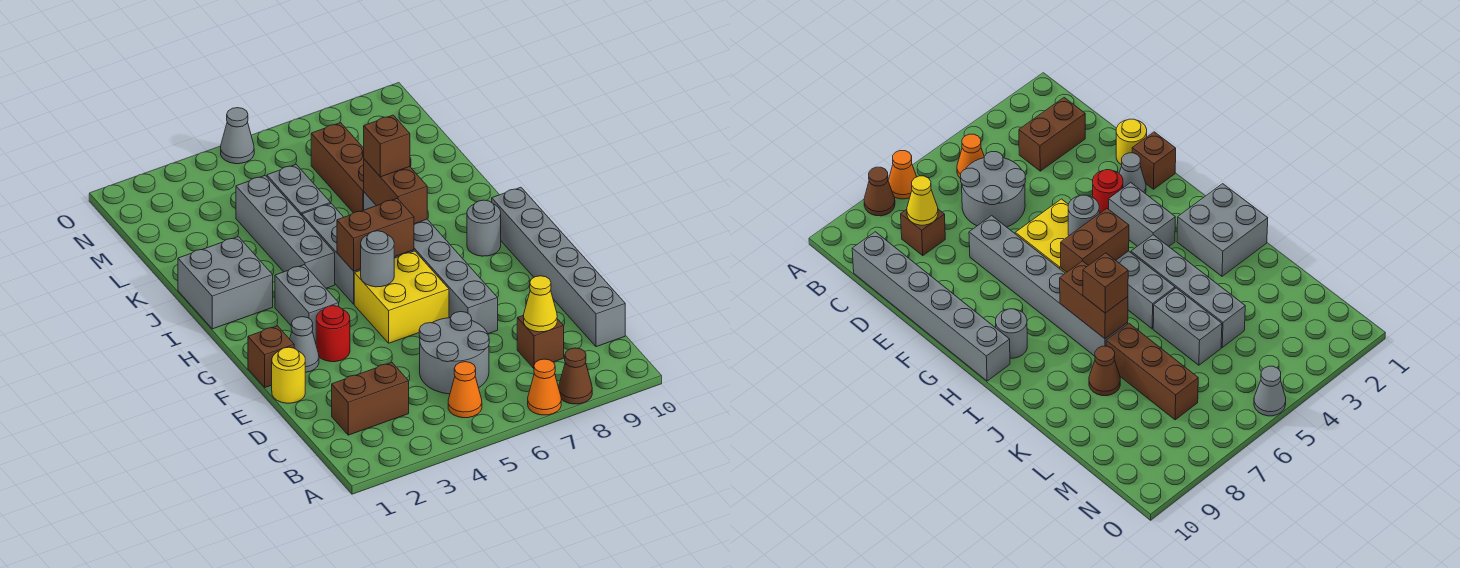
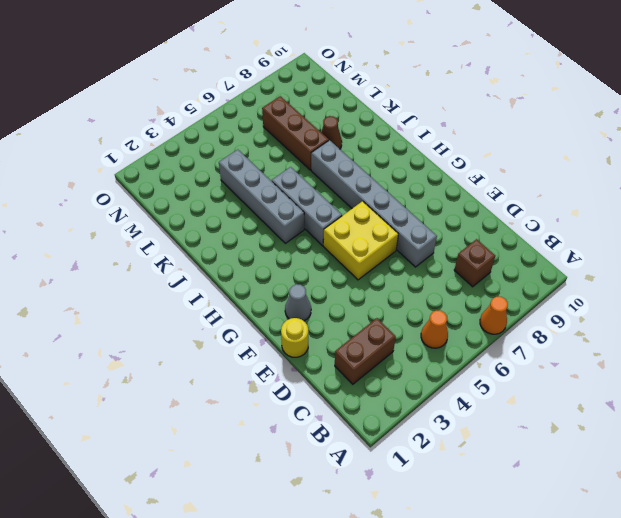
none -> brown 1x1 cone [559,348,592,404]
none -> grey 2x2 round brick [419,312,489,394]
none -> grey 1x6 brick [492,187,625,347]

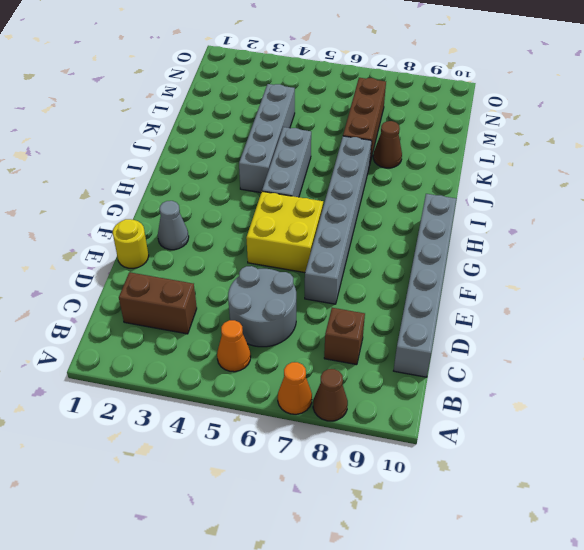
none -> brown 1x1 brick [248,326,294,387]
none -> red 1x1 round brick [316,306,350,362]
none -> grey 1x2 brick [275,265,339,343]

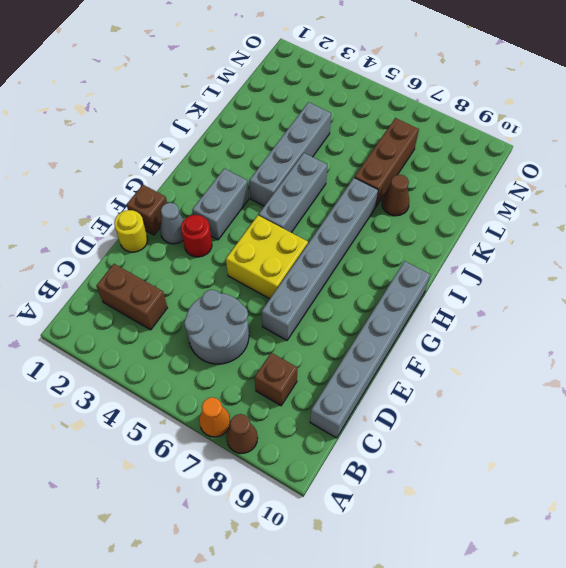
none -> orange 1x1 cone [448,362,482,418]
none -> grey 1x1 round brick [467,200,501,256]
none -> grey 2x2 brick [178,237,273,329]

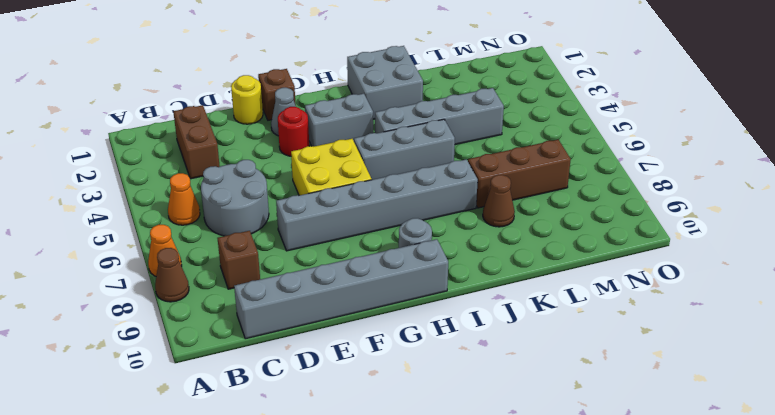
none -> grey 1x2 brick [267,164,331,216]
none -> grey 1x1 cone [221,108,254,164]
none -> yellow 1x1 cone [524,276,557,332]

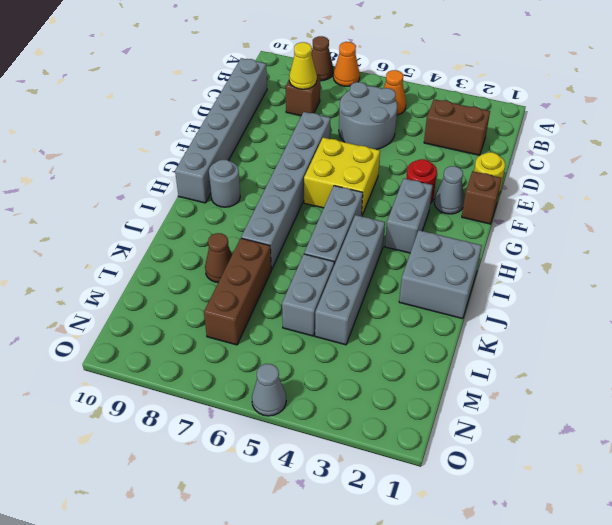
none -> grey 1x1 round brick [361,231,394,287]
none -> brown 1x2 brick [337,199,414,271]
none -> brown 1x2 brick [364,159,427,224]

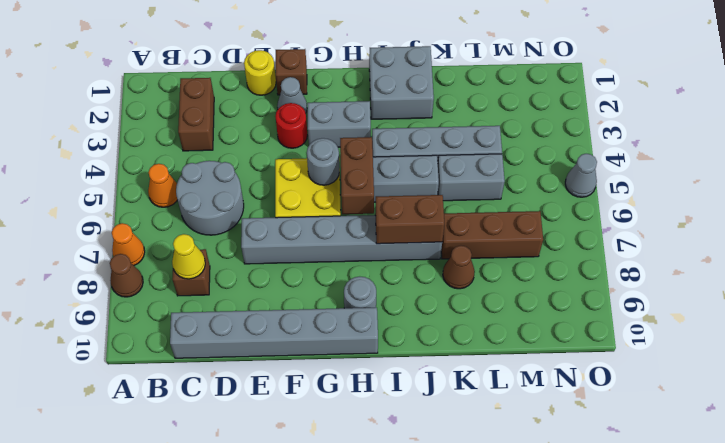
none -> brown 1x1 brick [364,115,410,177]

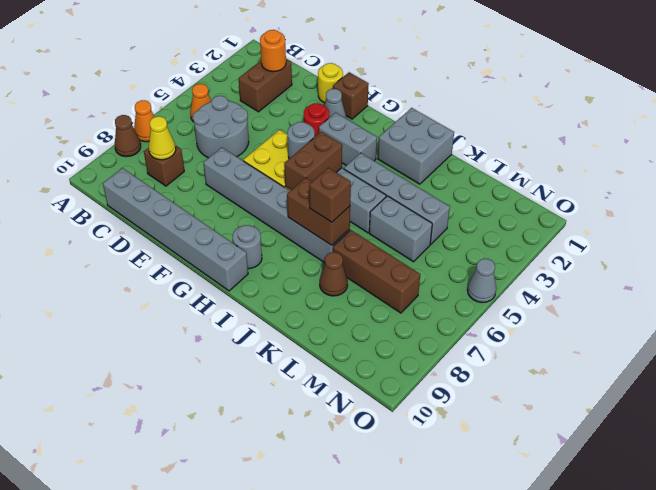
orange 1x1 round brick [260,30,286,72] -> none

